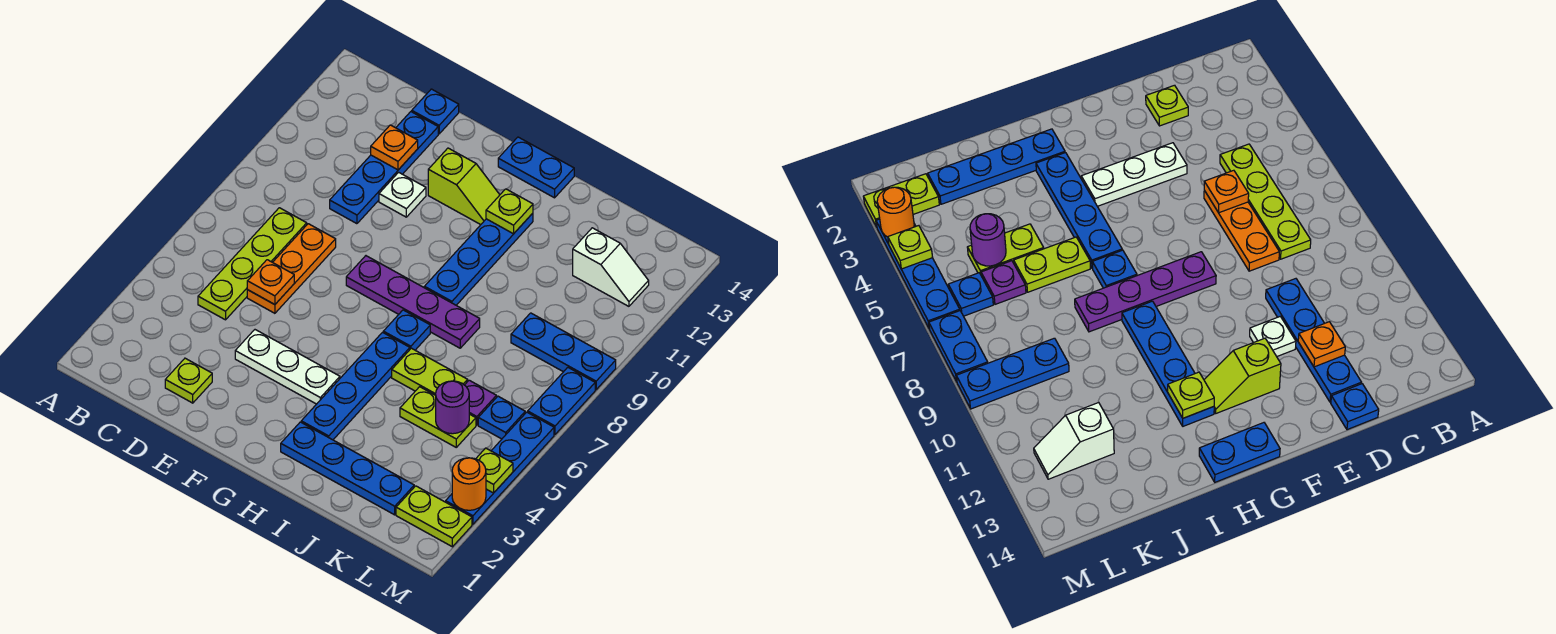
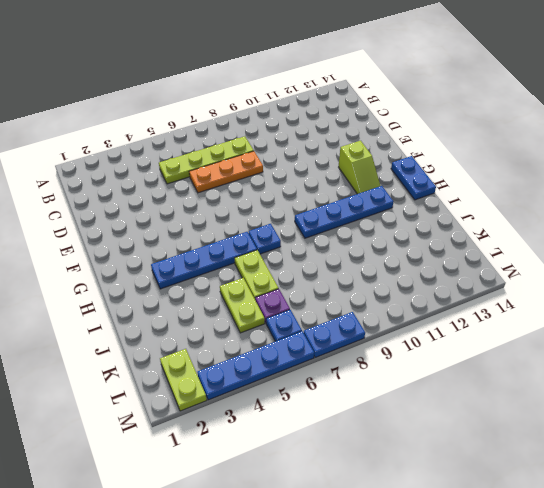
none -> lime 1x1 plate [165,358,212,403]
none -> blue 1x4 plate [330,112,438,224]
none -> blue 1x1 plate [412,89,459,134]

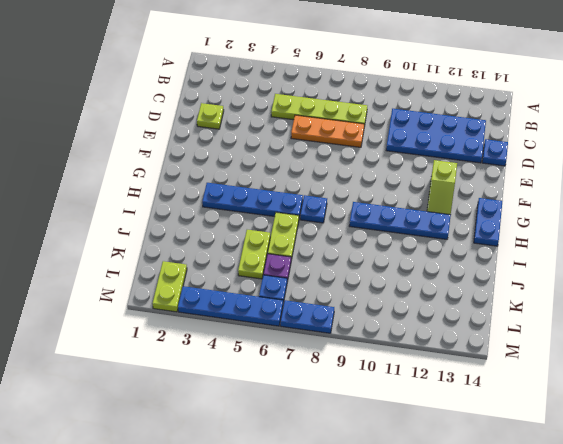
blue 2x4 plate [386,109,486,163] -> blue 1x4 plate [330,112,438,224]
none -> white 1x3 plate [235,330,340,404]
none -> white 1x1 plate [379,172,426,217]
none -> purple 1x4 plate [346,256,480,348]

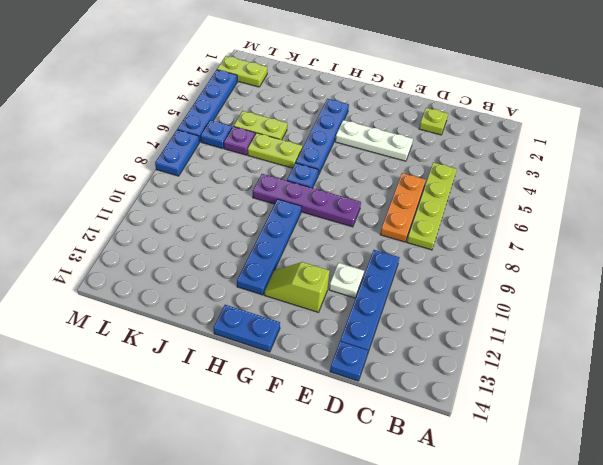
none -> blue 1x4 plate [281,422,414,515]
none -> blue 1x3 plate [511,313,616,390]
none -> white 1x2 slope [573,228,649,306]

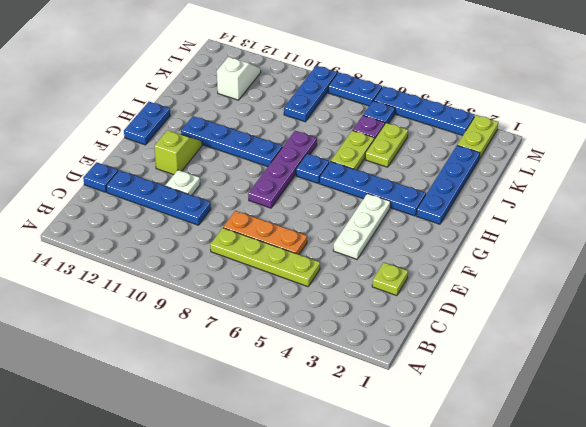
none -> orange 1x1 plate [247,260,294,305]
none -> orange 1x1 plate [371,125,418,170]
none -> lime 1x1 plate [486,189,533,234]

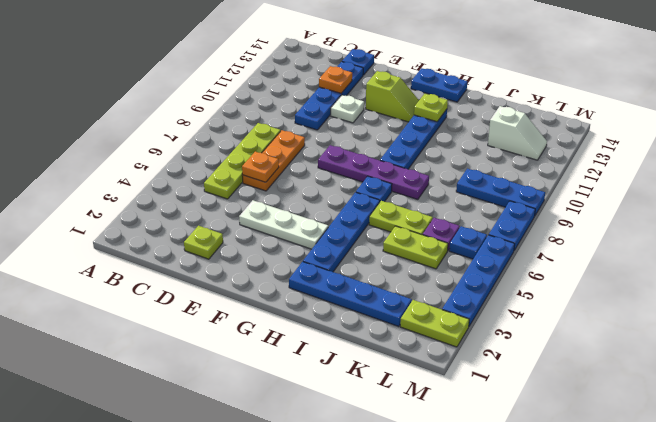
none -> purple 1x1 round brick [436,381,469,434]
none -> orange 1x1 round brick [452,458,486,510]
none -> lime 1x1 plate [476,448,513,493]

